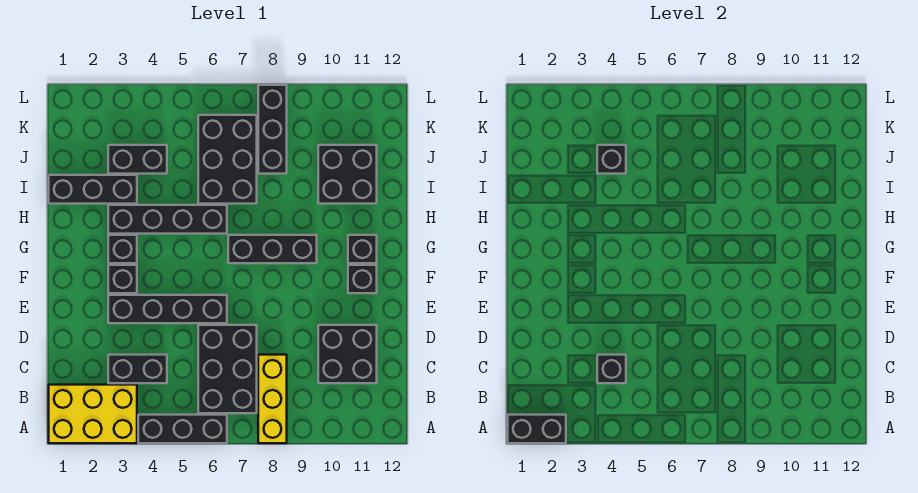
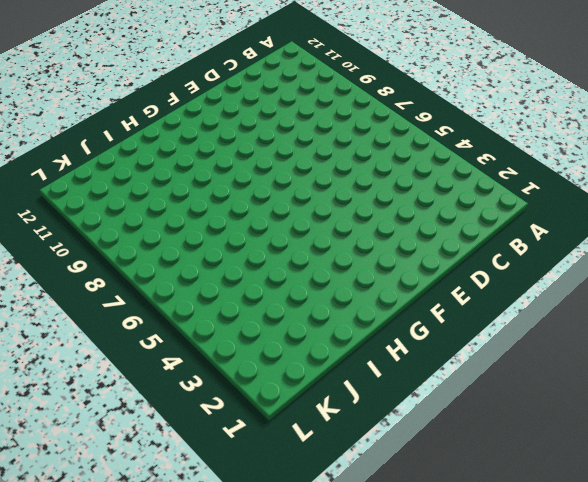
none -> yellow 2x3 brick [49,385,137,443]
none -> black 1x3 brick [138,415,227,443]
none -> yellow 1x3 brick [258,355,287,443]

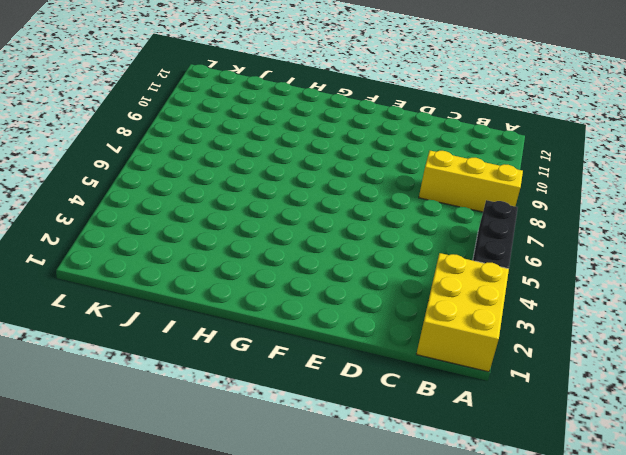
none -> black 2x3 brick [198,325,257,413]
none -> black 1x2 brick [108,355,167,383]
none -> black 2x2 brick [318,325,377,383]

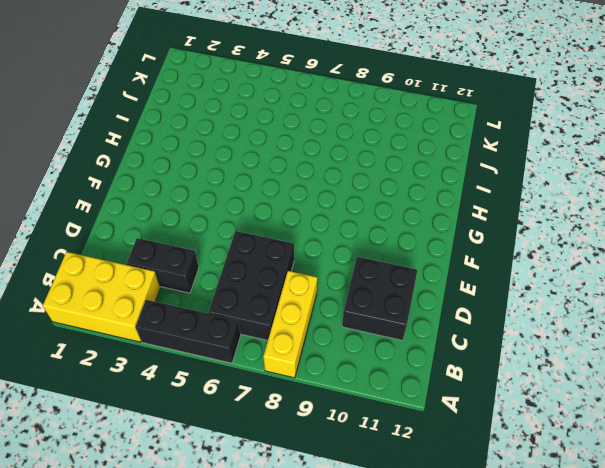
none -> black 1x4 brick [108,295,227,323]
none -> black 1x1 brick [108,265,137,293]
none -> black 1x1 brick [348,265,377,293]

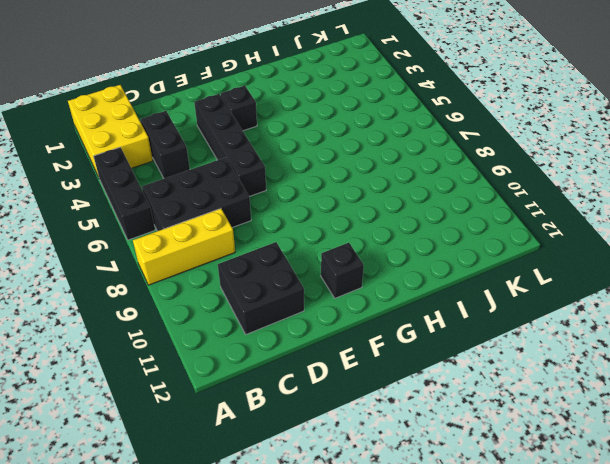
none -> black 1x1 brick [108,235,137,263]
none -> black 1x3 brick [228,235,317,263]
none -> black 1x1 brick [348,235,377,263]

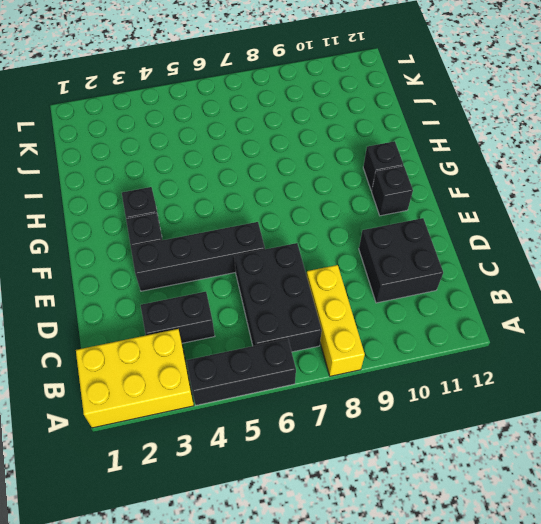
none -> black 1x3 brick [228,235,317,263]
none -> black 1x4 brick [108,205,227,234]
none -> black 1x3 brick [49,175,137,204]

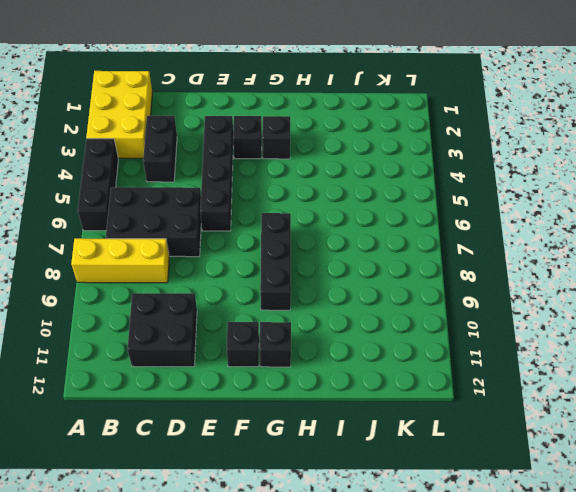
none -> black 1x4 brick [108,205,227,234]
none -> black 1x3 brick [49,175,137,204]
none -> black 2x3 brick [198,115,257,204]

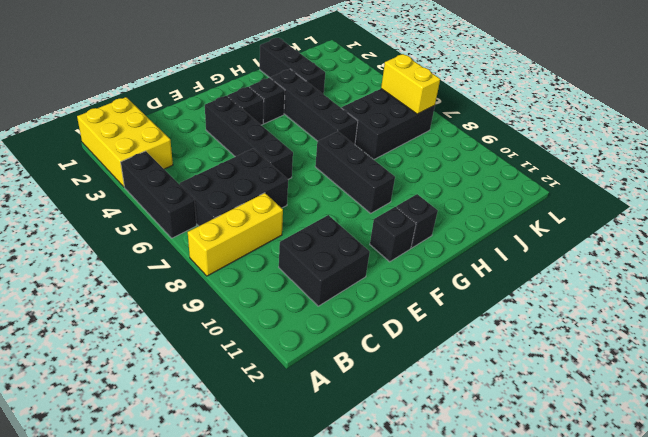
yellow 1x2 brick [381,54,440,114] -> none
none -> black 1x2 brick [108,355,167,383]
none -> black 2x2 brick [318,145,377,204]
none -> black 1x2 brick [108,145,167,174]

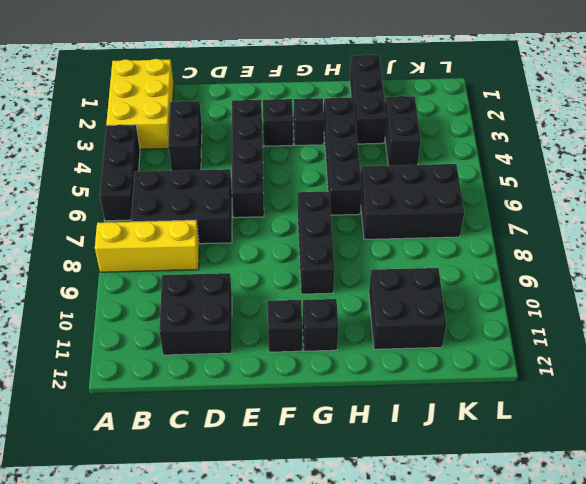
none -> black 1x3 brick [258,85,287,174]
none -> black 1x2 brick [508,415,566,443]
none -> black 1x1 brick [597,355,626,383]

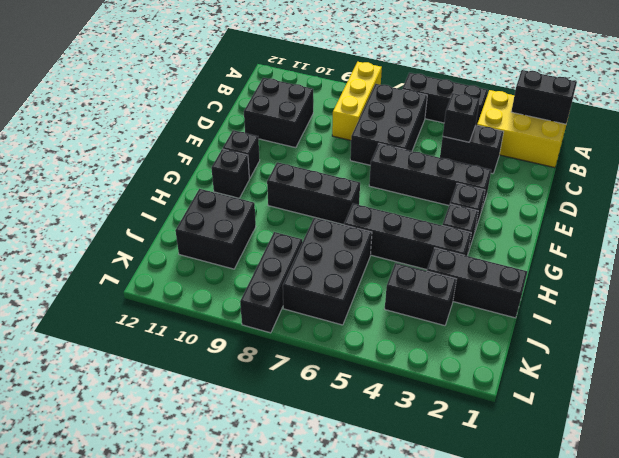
none -> black 1x1 brick [597,145,626,174]

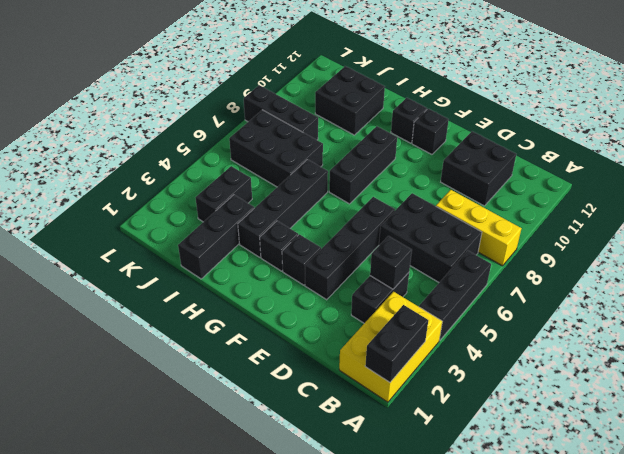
none -> black 1x1 brick [597,145,626,174]

